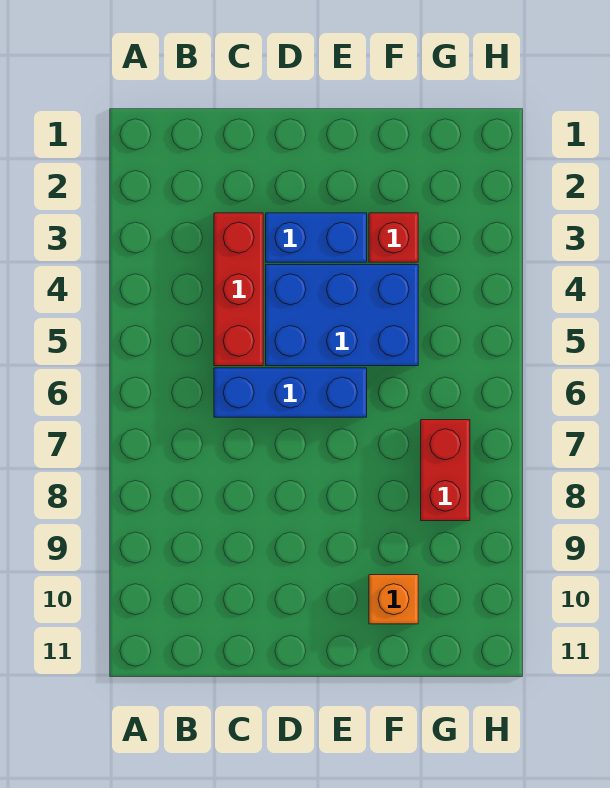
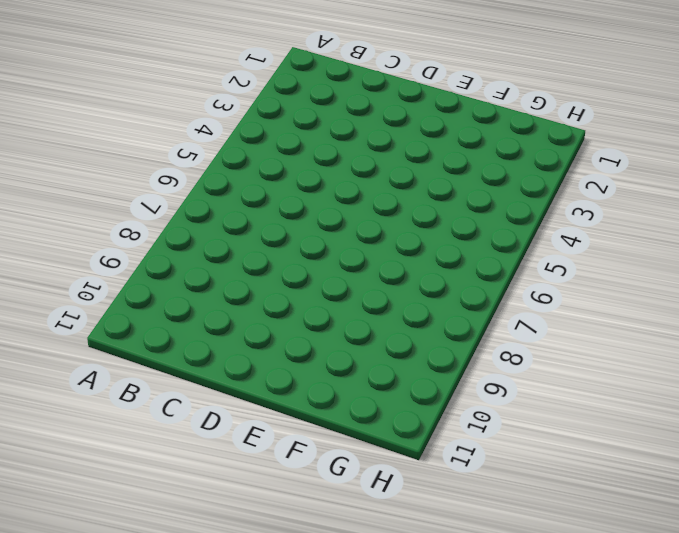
none -> red 1x3 brick [214,213,263,366]
none -> blue 1x3 brick [214,368,367,417]

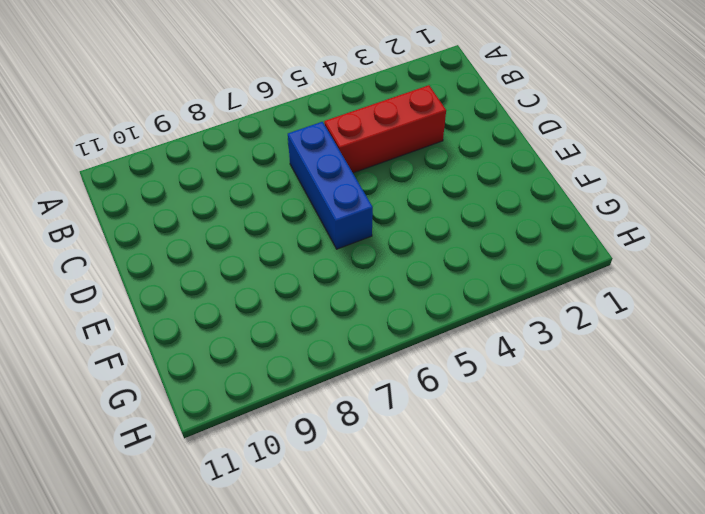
none -> blue 1x2 brick [266,213,367,262]
none -> blue 2x3 brick [266,265,418,366]

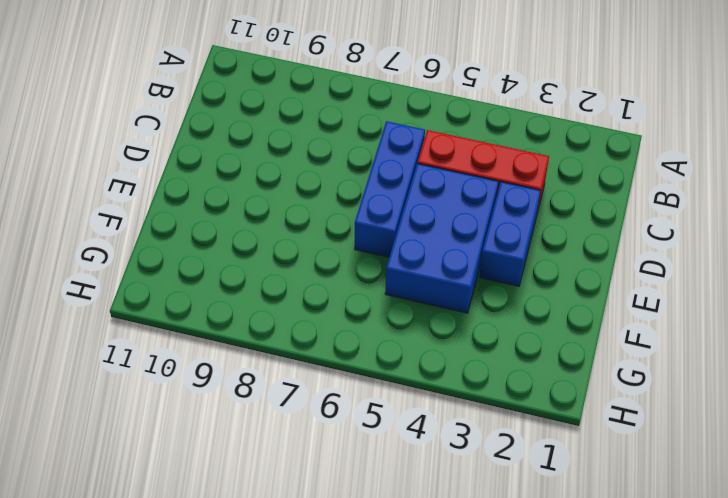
none -> red 1x1 brick [369,213,418,262]
none -> orange 1x1 brick [369,575,418,624]

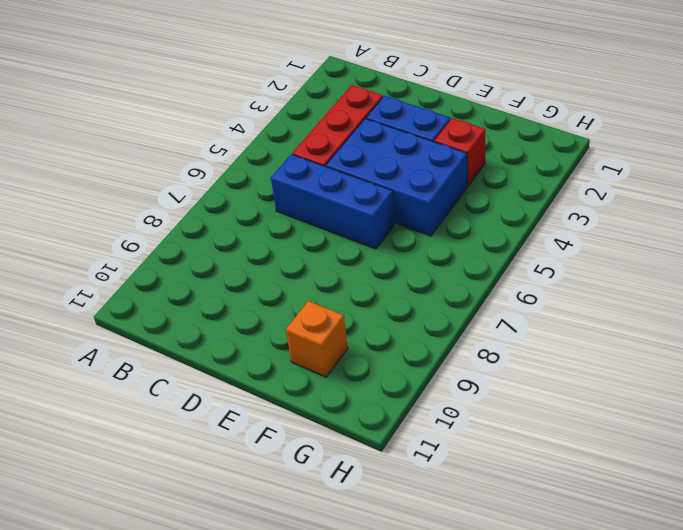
none -> red 1x2 brick [421,420,470,521]

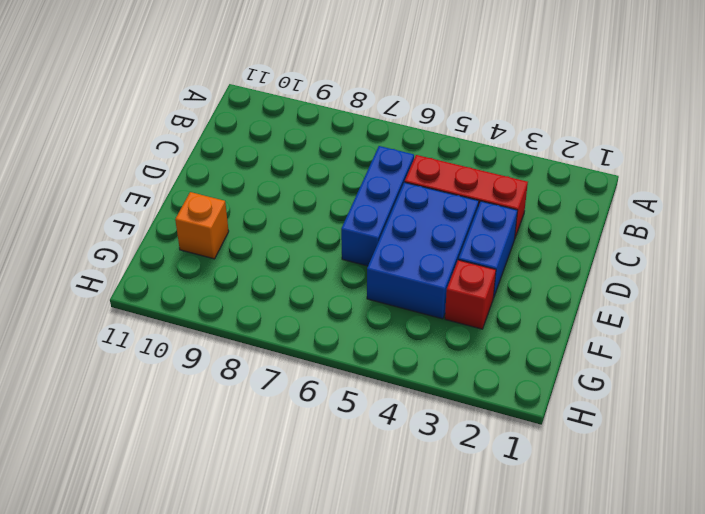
none -> red 1x2 brick [421,420,470,521]

